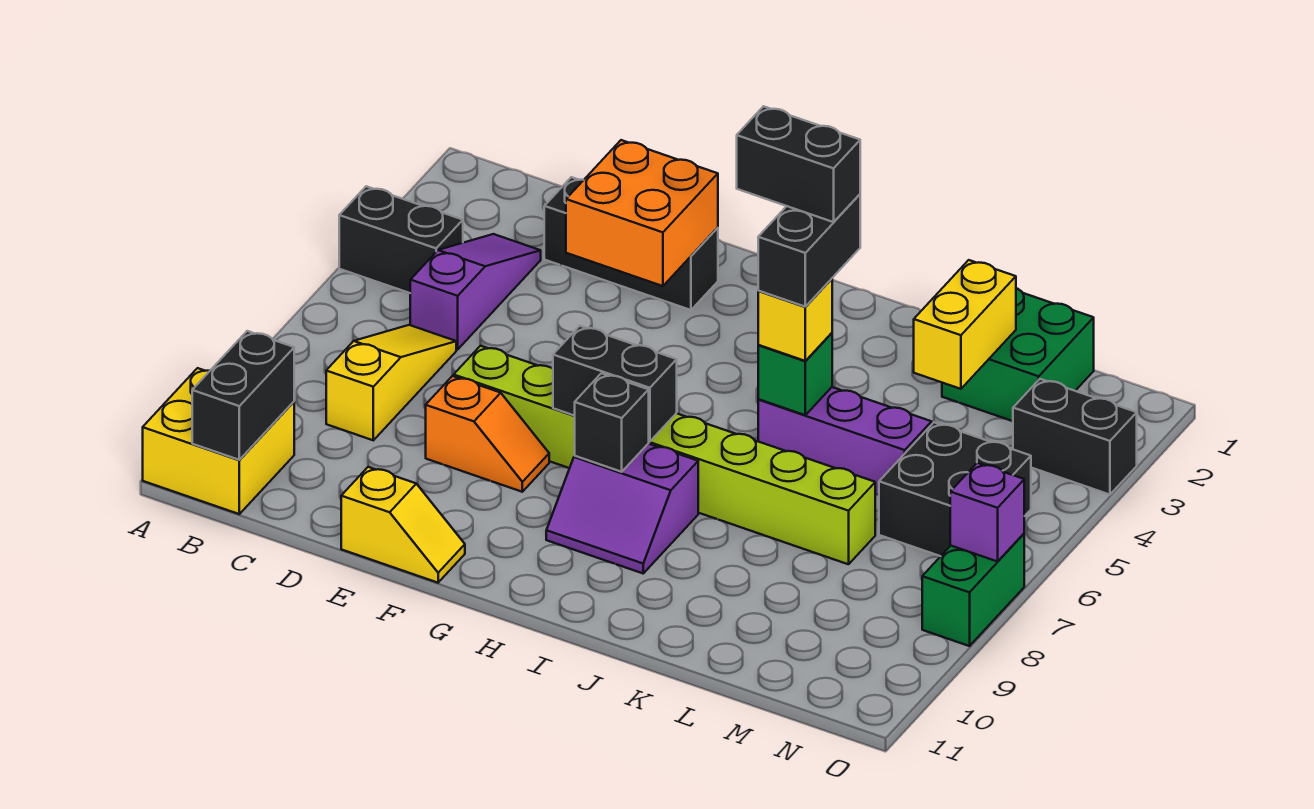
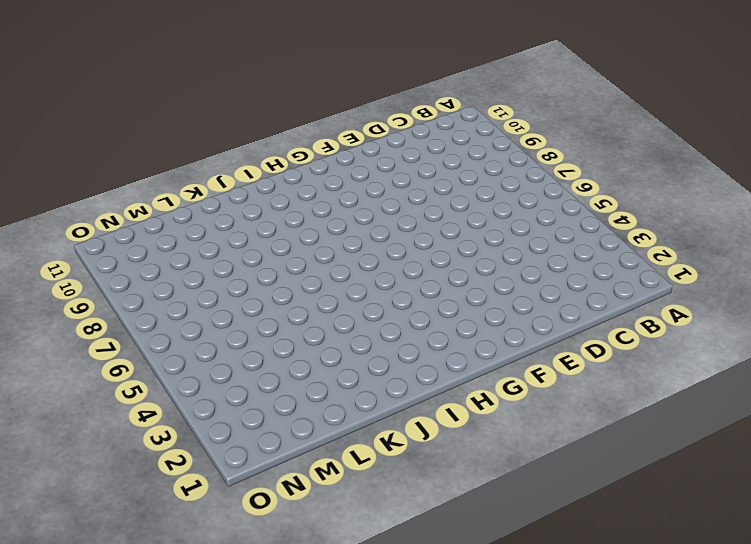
none -> black 1x2 brick [339,186,463,293]
none -> yellow 2x2 brick [143,368,294,514]
none -> purple 1x3 slope [410,234,541,349]

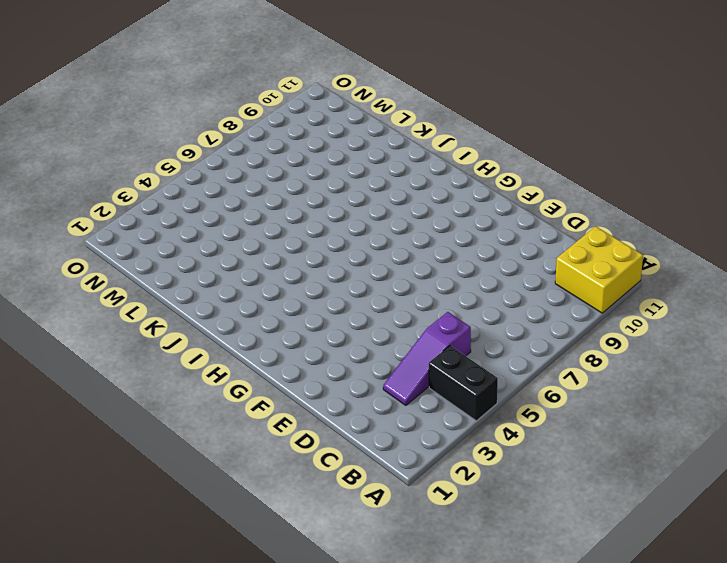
none -> yellow 1x3 slope [326,325,456,440]
none -> black 1x3 brick [544,177,718,310]
none -> lime 1x8 brick [454,346,875,564]

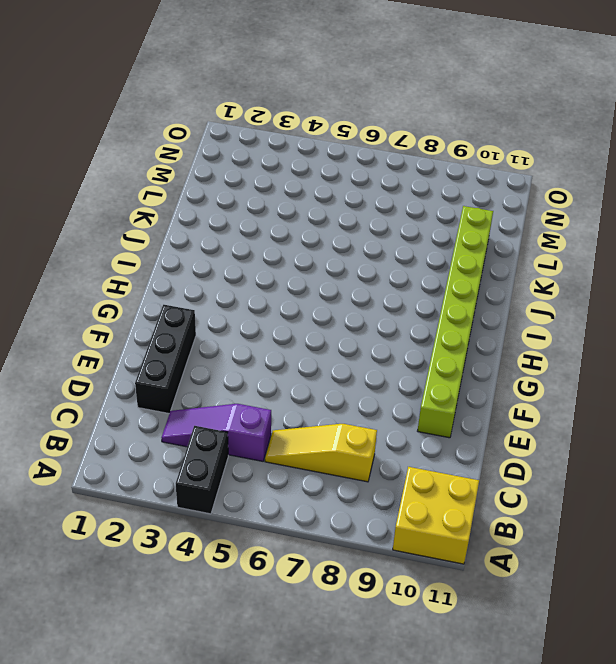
lime 1x8 brick [418,206,493,438] -> lime 1x8 brick moved to [454,346,875,564]
none -> orange 1x2 slope [426,376,549,492]
none -> yellow 1x2 slope [341,467,465,583]
none -> purple 2x2 slope [546,444,698,573]

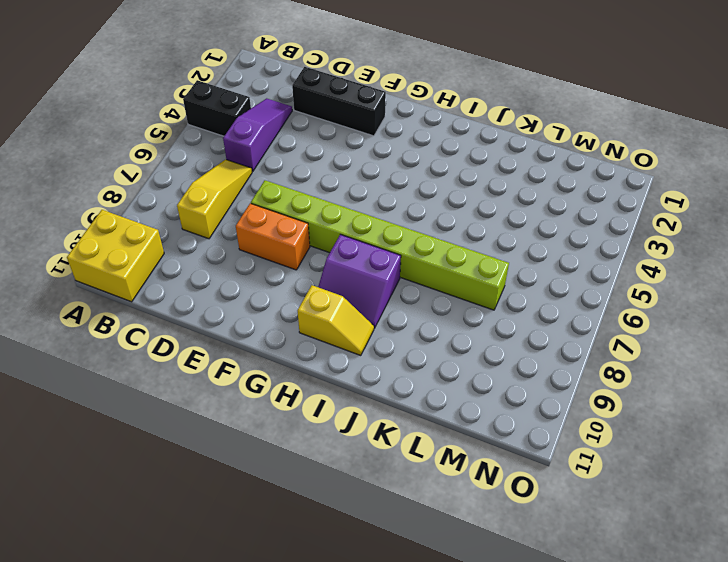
orange 1x2 brick [236,203,310,270] -> orange 1x2 slope [426,376,549,492]
yellow 1x2 slope [298,285,374,356] -> yellow 1x2 slope moved to [341,467,465,583]
none -> purple 1x3 brick [758,387,932,495]
none -> green 2x2 brick [942,288,1094,421]
none -> black 2x2 brick [879,422,1031,556]

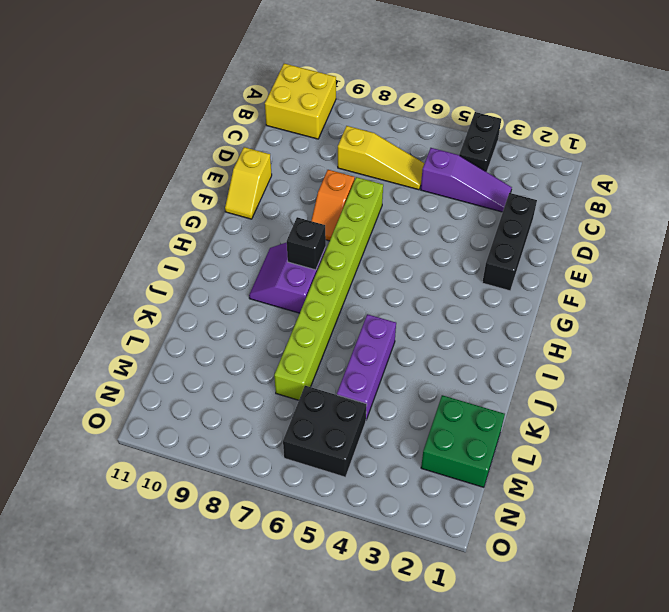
none -> black 1x2 brick [1013,379,1137,495]
none -> green 1x2 brick [922,534,1024,646]
none -> black 1x2 brick [192,331,294,460]

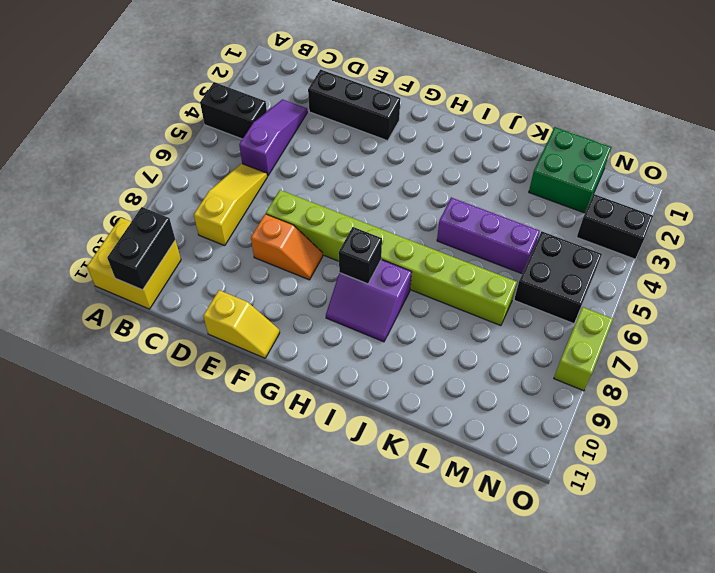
lime 1x2 brick [554,307,613,391] -> green 1x2 brick [922,534,1024,646]
none -> orange 2x2 brick [566,140,718,286]
none -> black 1x2 brick [553,326,677,442]
none -> green 1x1 brick [758,333,832,415]

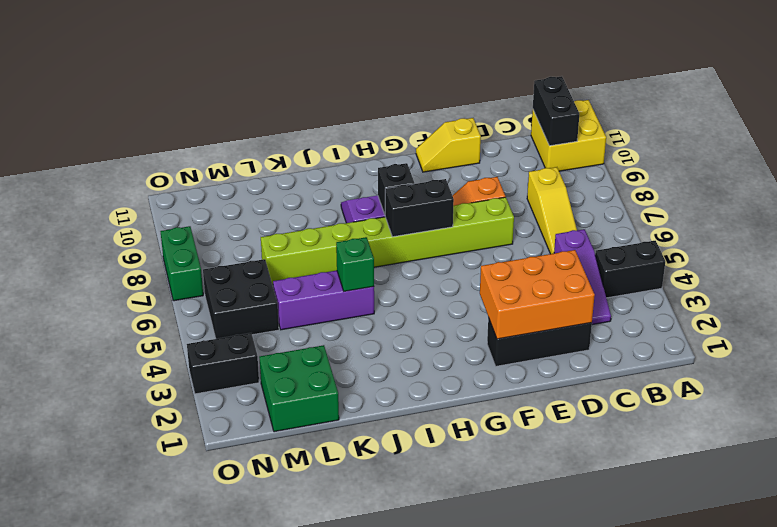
orange 2x3 brick [480,250,595,339] -> orange 2x2 brick [566,140,718,286]
none -> yellow 1x2 brick [914,260,1016,389]
none -> purple 1x1 brick [950,463,1024,562]
none -> yellow 1x1 brick [758,279,832,361]

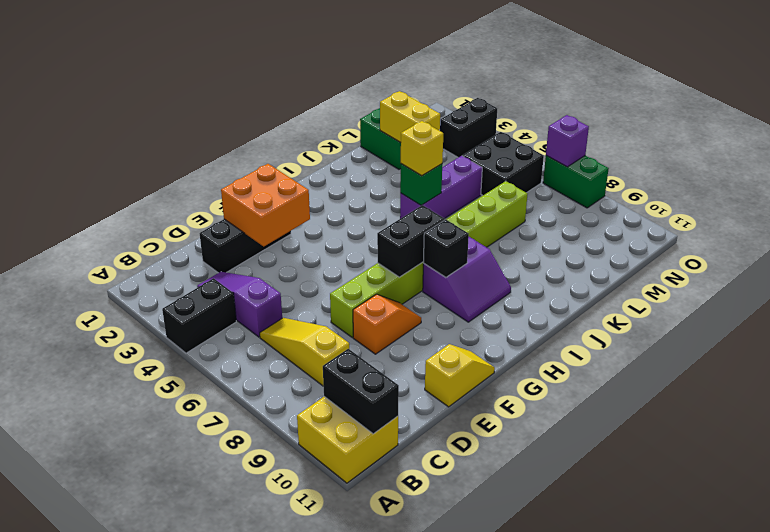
none -> black 1x2 brick [758,194,860,307]
none -> black 1x2 brick [737,106,860,222]

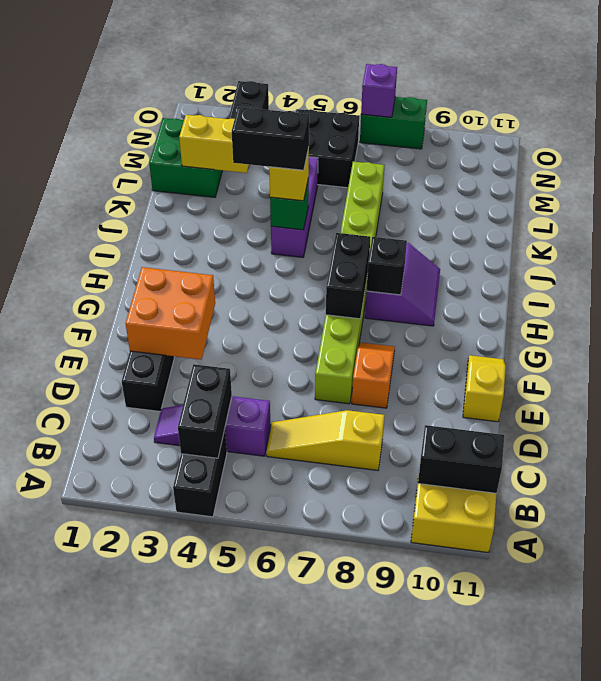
black 1x2 brick [178,364,232,458] -> black 1x2 brick moved to [737,106,860,222]

